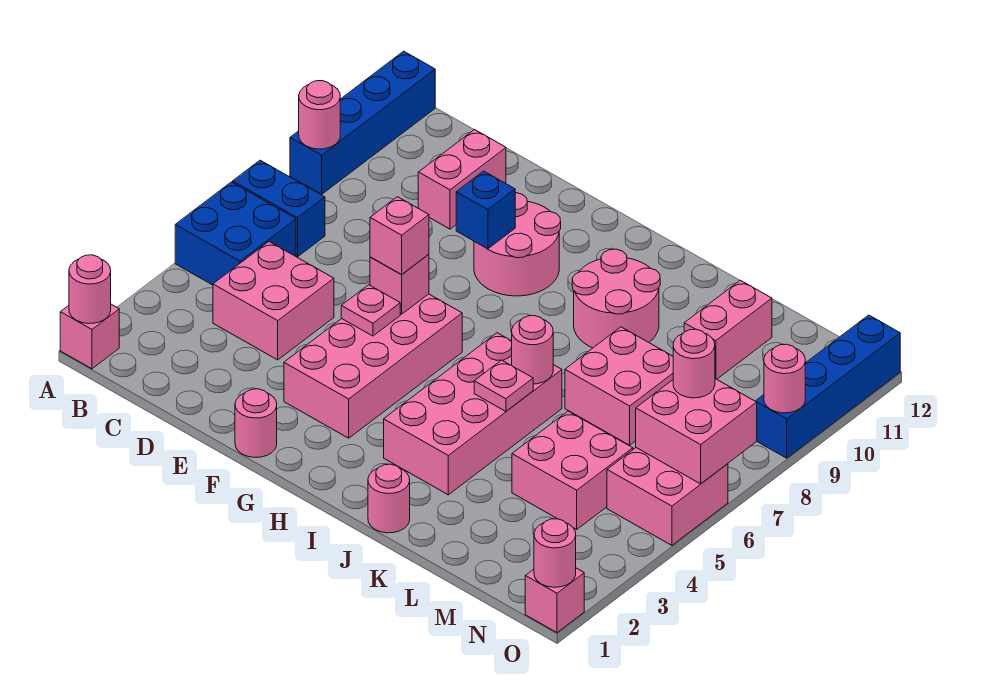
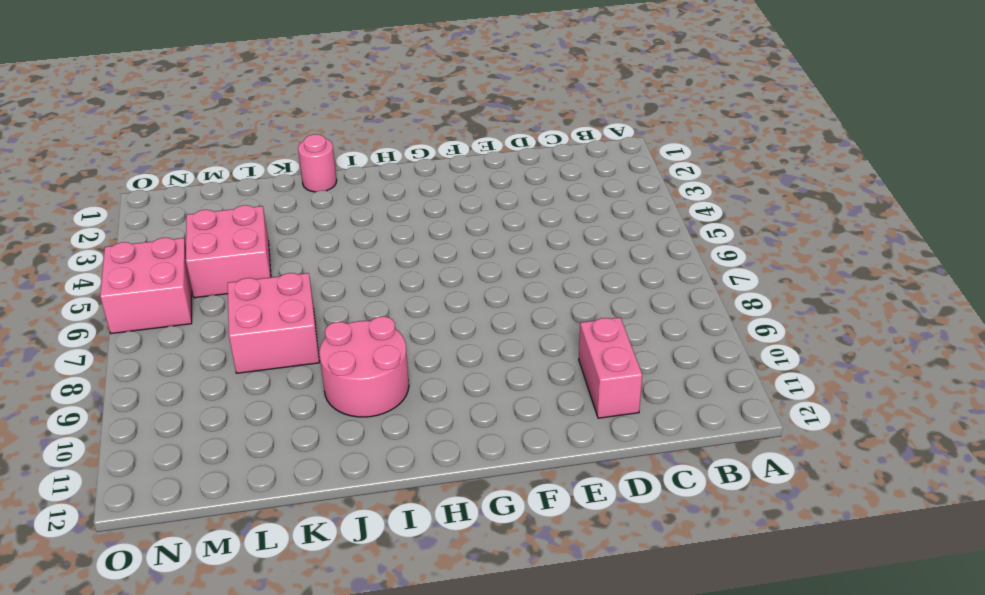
none -> pink 1x1 brick [60,304,119,369]
none -> blue 2x2 brick [175,182,296,285]
none -> blue 1x2 brick [233,160,325,257]
none -> blue 1x4 brick [290,51,435,194]

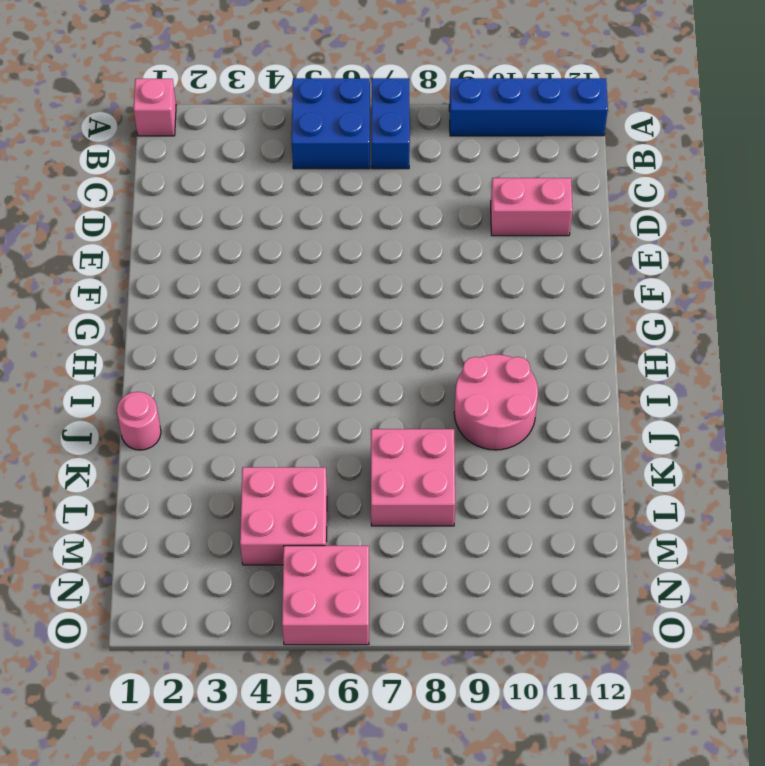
none -> pink 2x2 brick [213,242,334,360]
none -> pink 1x1 round brick [235,389,277,458]
none -> pink 2x4 brick [284,294,462,438]
none -> pink 2x2 round brick [474,193,561,296]

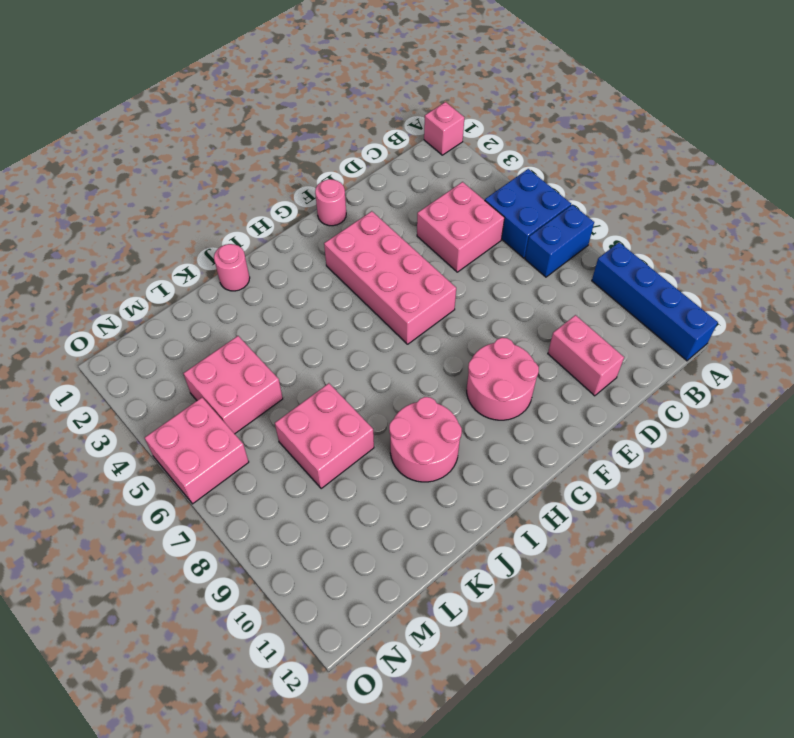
none -> pink 2x4 brick [384,333,562,495]
none -> pink 1x2 brick [684,280,772,379]
none -> pink 1x1 brick [525,568,584,632]
none -> blue 1x4 brick [756,315,900,458]

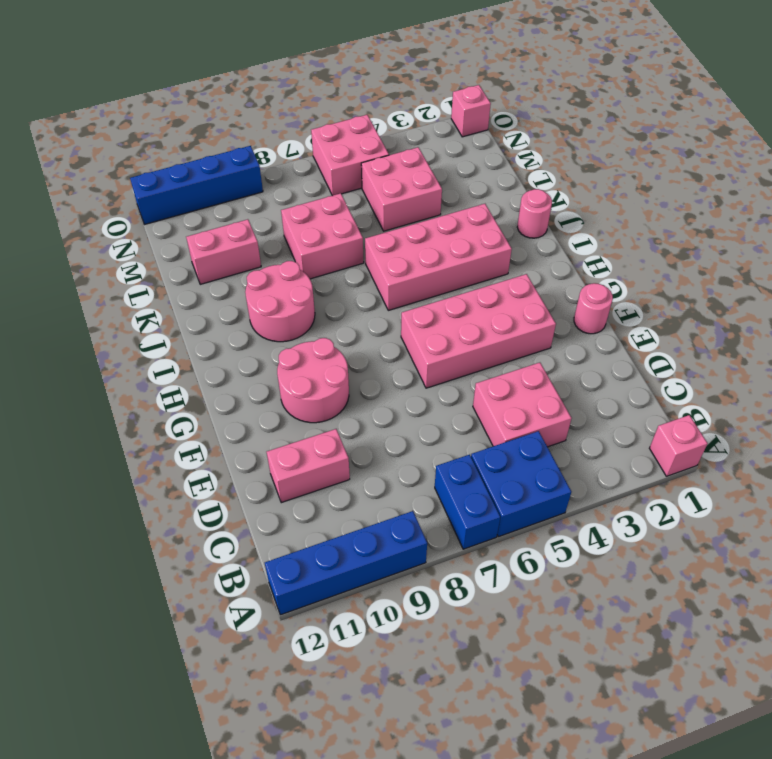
none -> pink 1x1 round brick [69,255,111,324]
none -> pink 1x1 round brick [299,81,340,149]
none -> pink 1x1 plate [341,285,400,336]
none -> pink 1x1 brick [370,254,429,314]

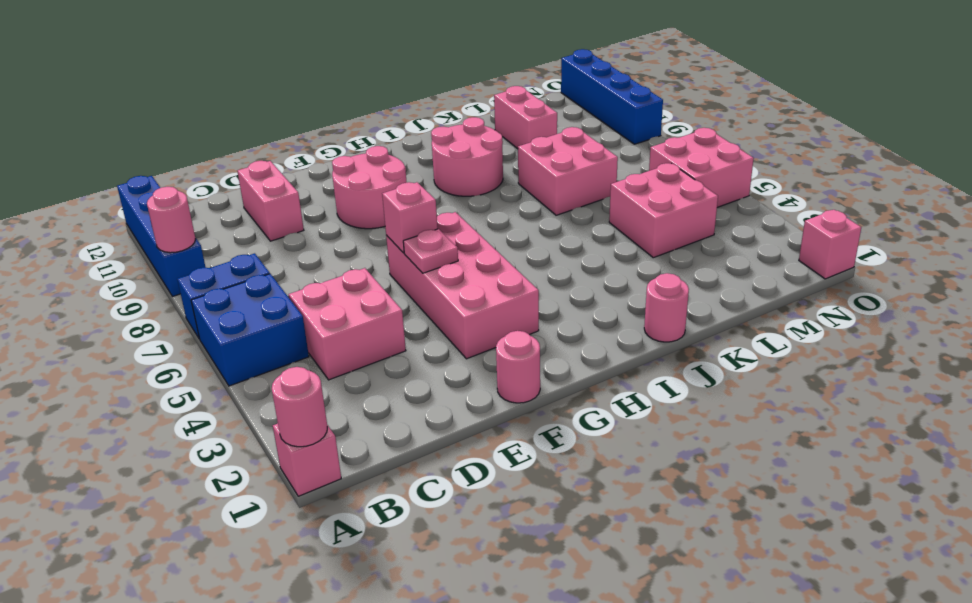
none -> pink 2x4 brick [384,333,562,495]
none -> blue 1x1 brick [456,171,515,249]
none -> pink 1x1 plate [474,360,533,411]
none -> pink 1x1 round brick [512,316,553,384]

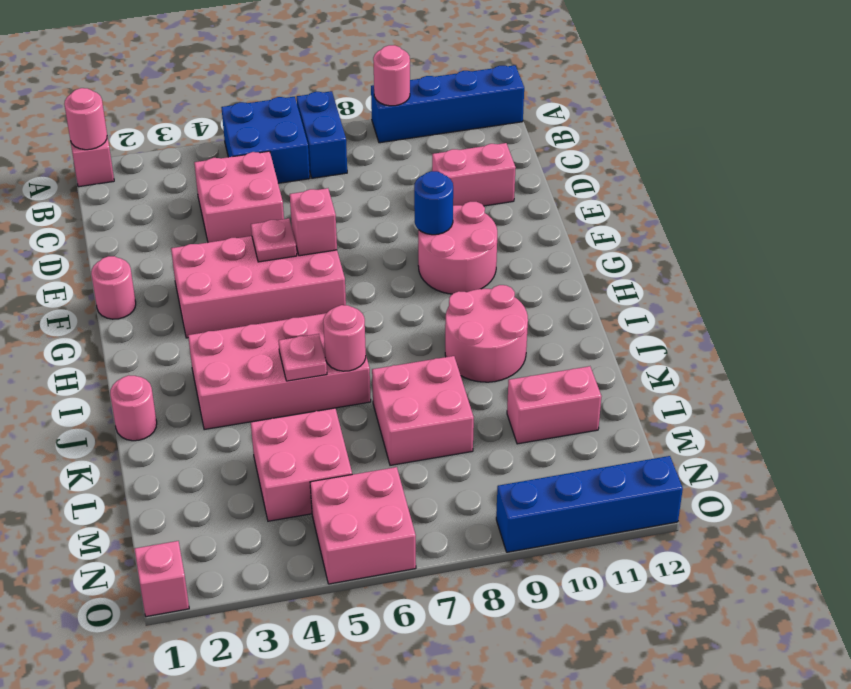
blue 1x1 round brick [414,171,453,235] -> blue 1x1 brick [456,171,515,249]
none -> pink 2x2 brick [636,379,757,484]
none -> pink 1x1 round brick [534,519,576,587]
none -> pink 1x1 round brick [764,344,805,413]
none -> pink 1x1 brick [370,197,429,275]

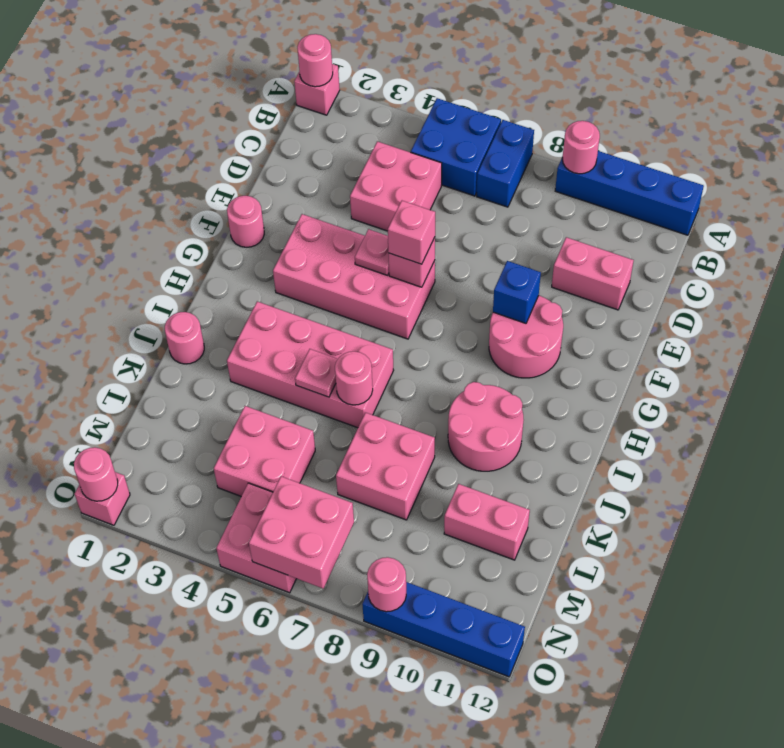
none -> pink 1x1 round brick [673,329,715,398]

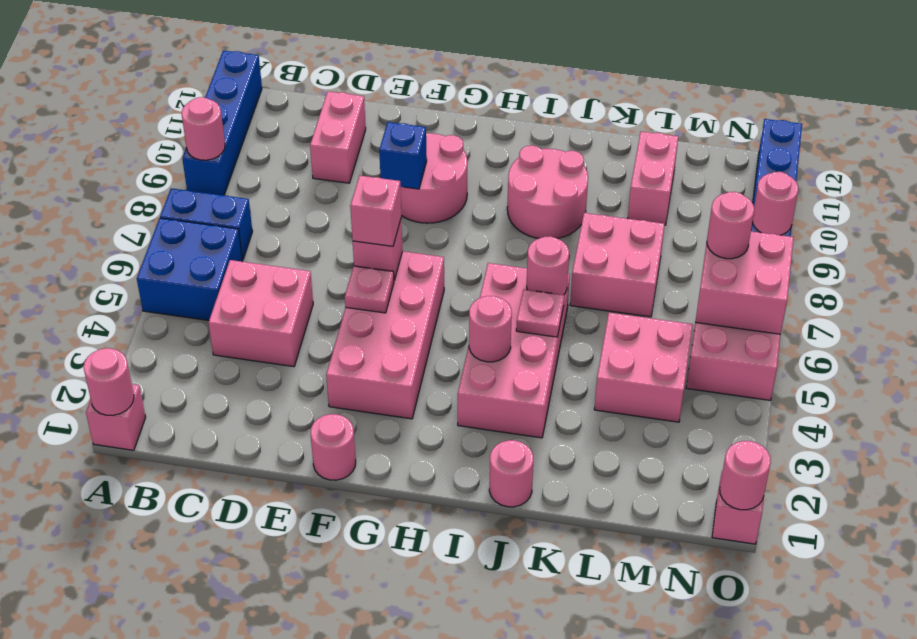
pink 1x1 round brick [469,296,512,362] -> none

